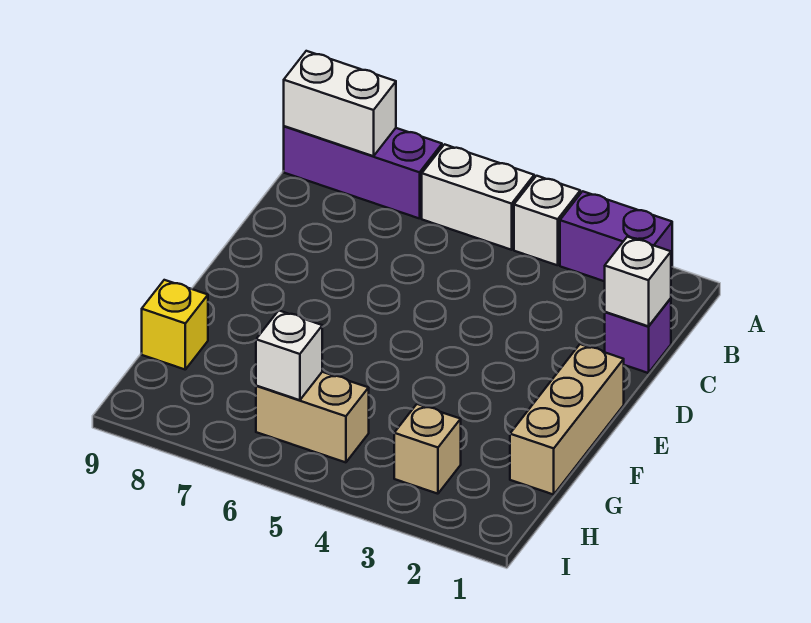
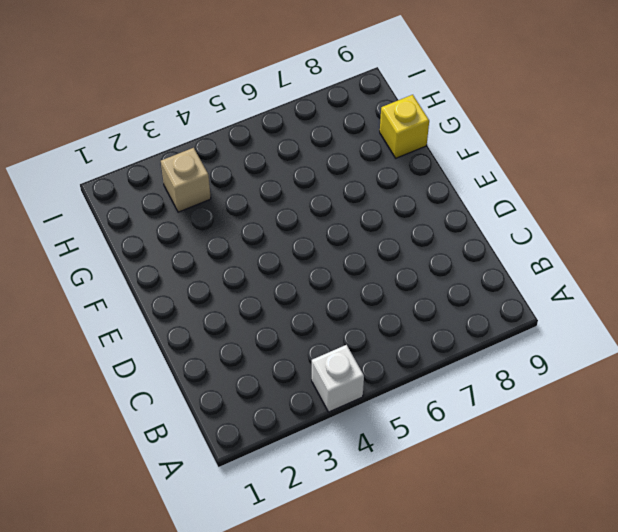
none -> purple 1x2 brick [560,191,672,281]
none -> white 1x2 brick [422,144,534,250]
none -> purple 1x3 brick [284,126,442,219]

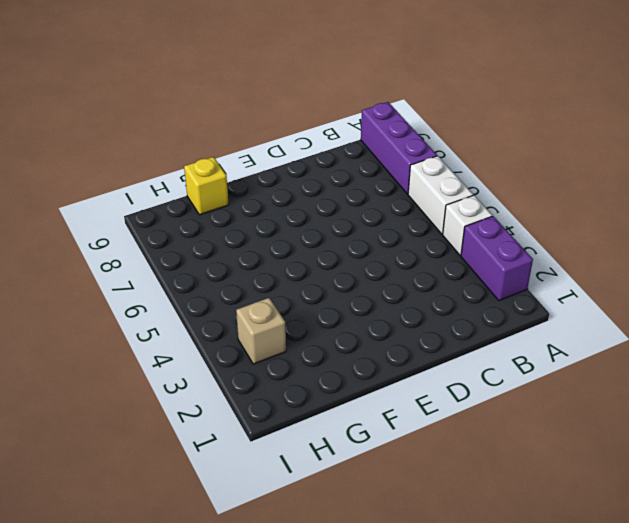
none -> purple 1x1 brick [605,298,671,373]
none -> tan 1x3 brick [510,344,624,495]
none -> tan 1x2 brick [256,372,369,462]

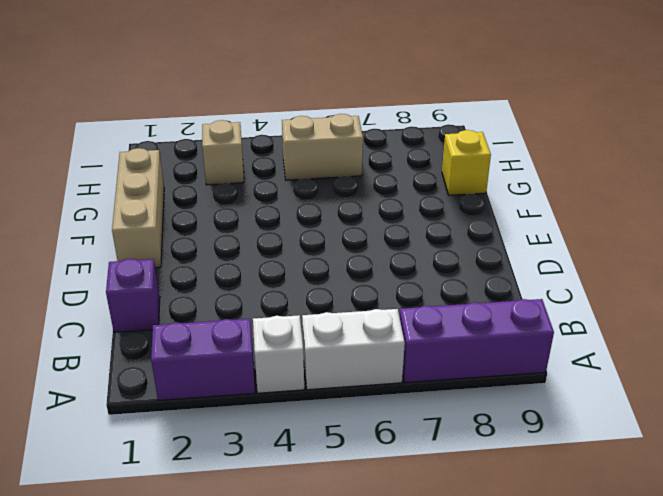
none -> white 1x2 brick [284,51,396,156]
none -> white 1x1 brick [605,237,671,326]
none -> white 1x1 brick [256,311,322,400]

